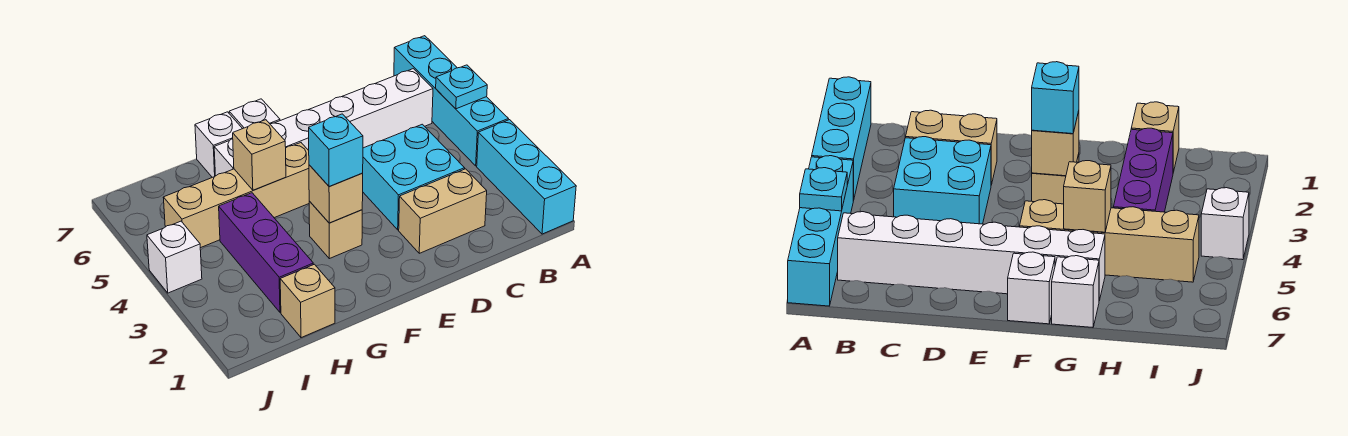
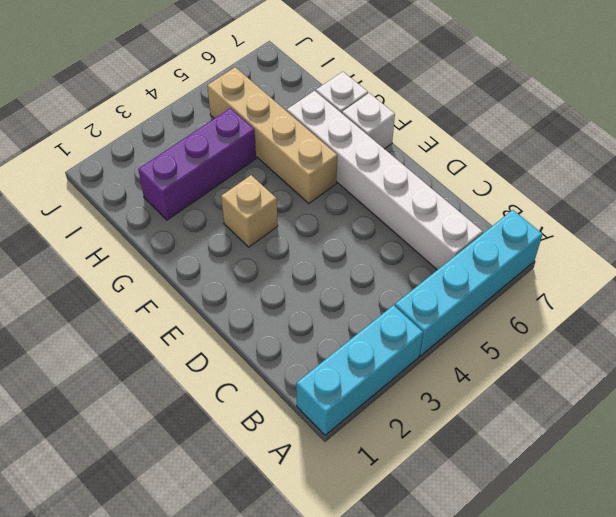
none -> tan 1x2 brick [399,169,487,253]
none -> cyan 2x2 brick [363,124,465,230]
none -> tan 1x1 brick [280,264,335,338]

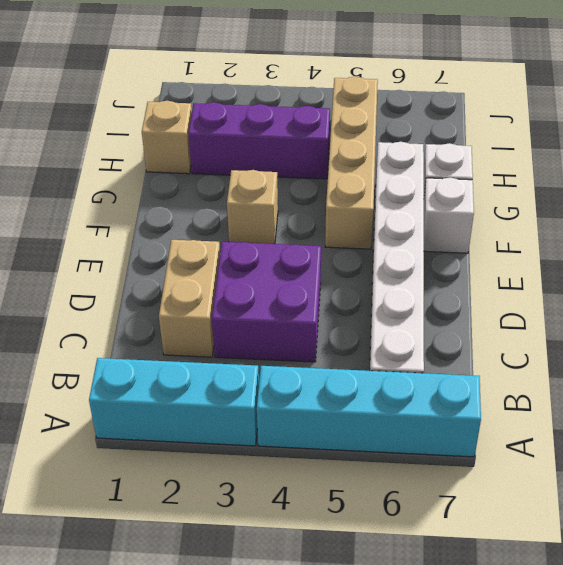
purple 2x2 brick [212,242,321,362] -> cyan 2x2 brick [363,124,465,230]
none -> white 1x1 brick [147,221,202,293]
none -> cyan 1x1 plate [436,65,487,109]
none -> tan 1x1 brick [309,165,363,223]

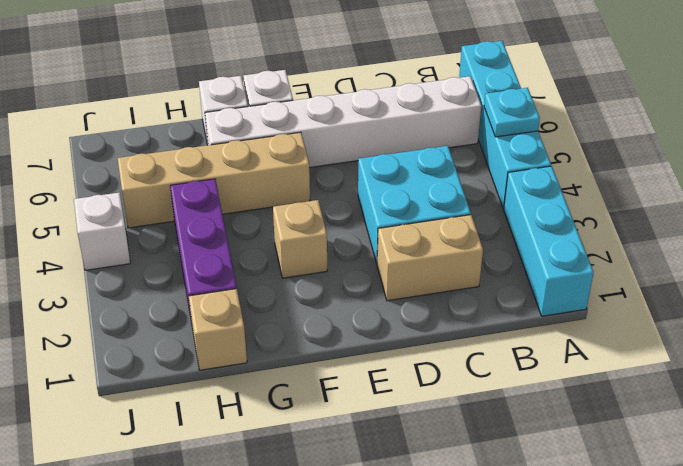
none -> tan 1x1 brick [309,165,363,223]
none -> tan 1x1 brick [233,120,286,190]
none -> cyan 1x1 brick [309,114,363,186]

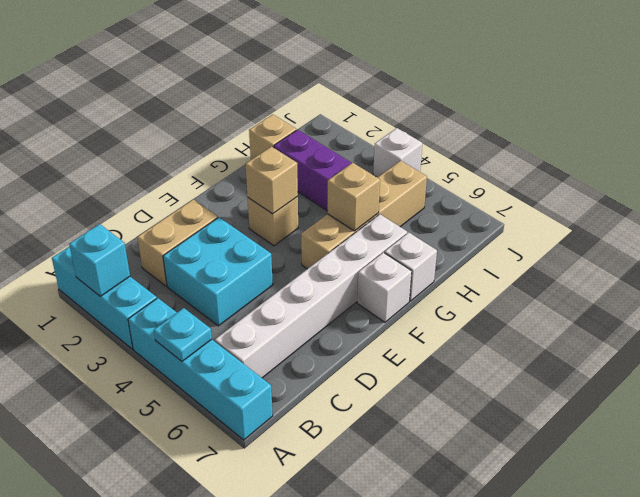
cyan 1x1 brick [69,224,130,296] -> cyan 1x1 brick moved to [309,114,363,186]

